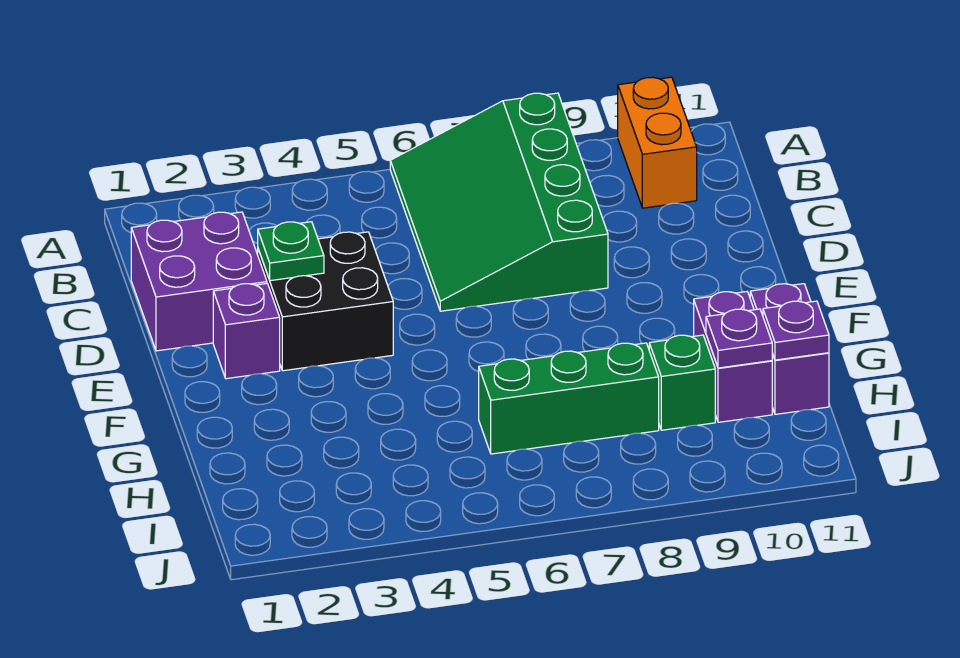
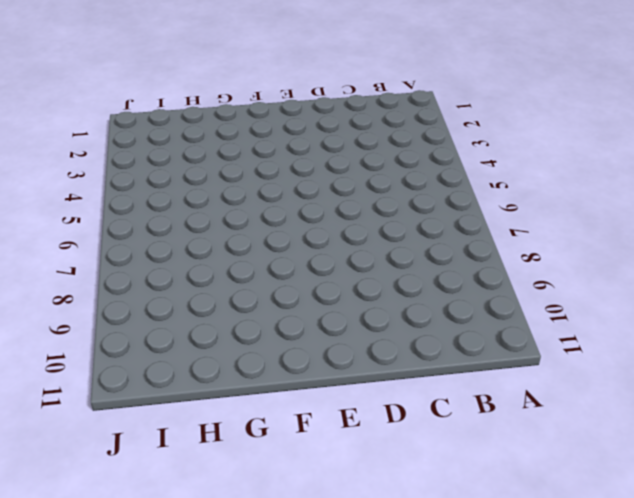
none -> green 3x4 slope [390,93,608,311]
none -> orange 1x2 brick [618,77,697,208]
none -> purple 2x2 brick [131,212,267,351]

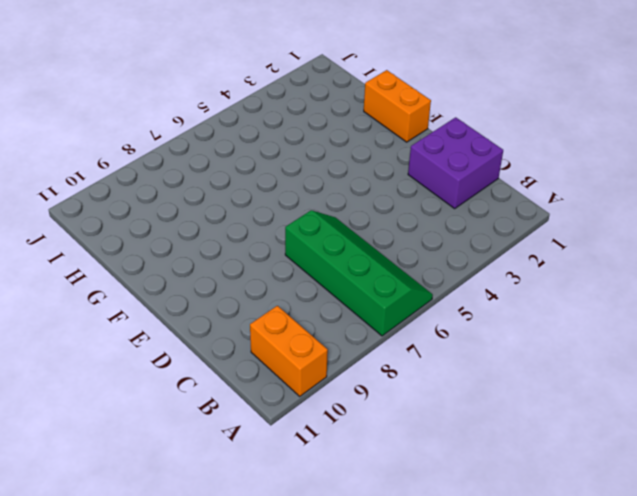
green 2x4 slope [285,210,433,336] -> green 3x4 slope [390,93,608,311]
orange 1x2 brick [364,70,431,142] -> none
none -> black 2x2 brick [258,232,393,371]
none -> purple 1x1 brick [213,284,280,379]
none -> purple 1x2 brick [694,292,772,422]

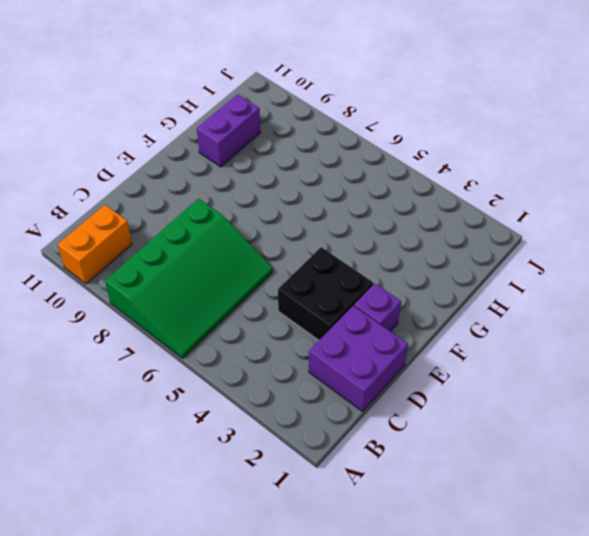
none -> purple 1x2 brick [750,284,829,414]
none -> green 1x3 brick [479,343,659,454]
none -> green 1x1 brick [649,335,715,430]

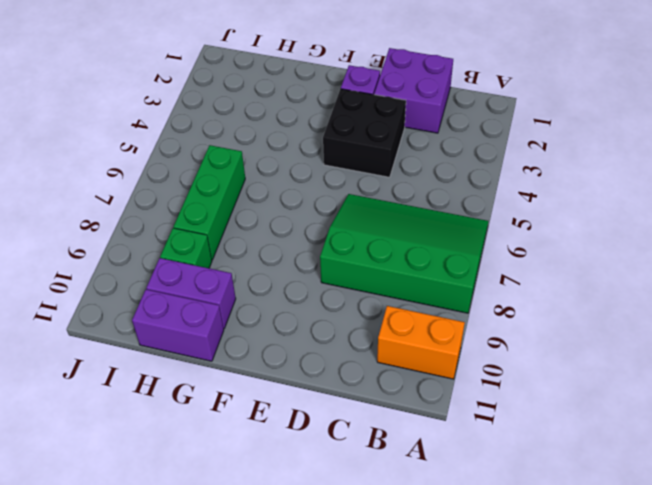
none -> green 1x1 plate [258,222,324,281]
none -> purple 1x1 plate [706,309,772,368]
none -> purple 1x1 plate [763,301,829,360]

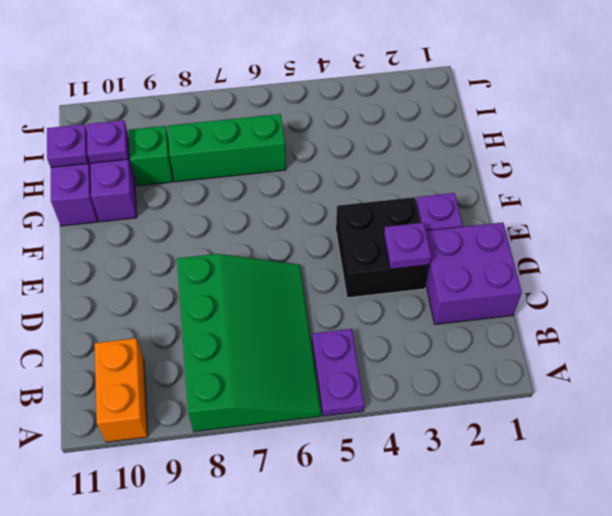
purple 1x2 plate [312,329,364,416] -> none
purple 1x1 plate [384,223,431,269] -> green 1x1 plate [258,222,324,281]

